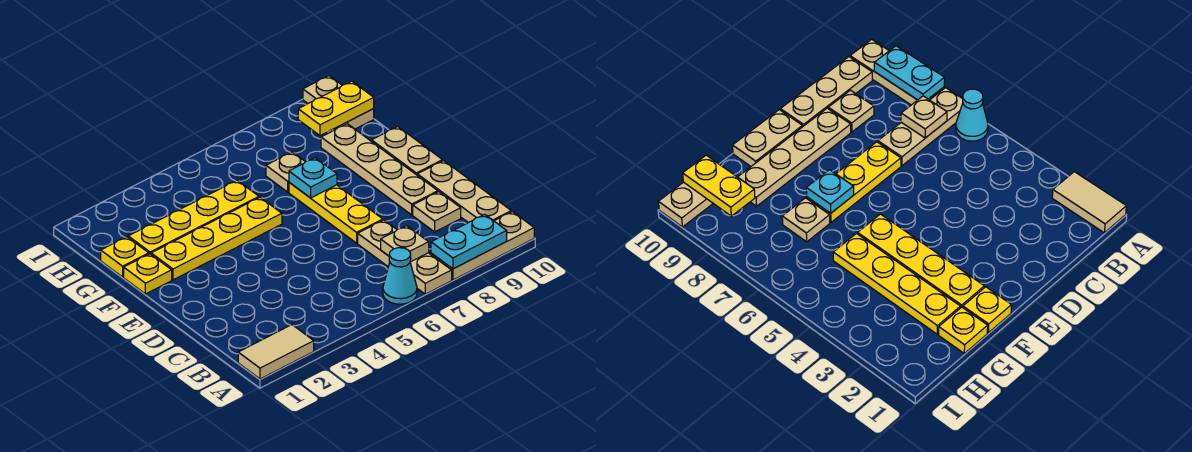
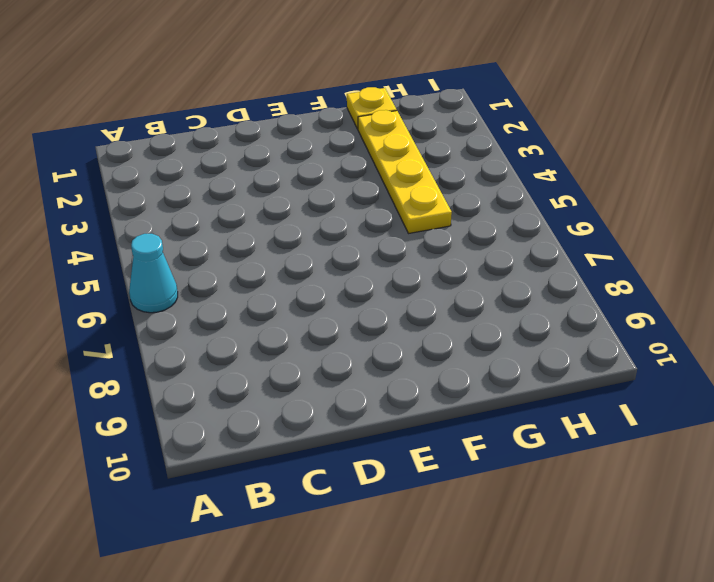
none -> tan 1x2 tile [238,325,314,379]
none -> tan 1x3 plate [358,220,452,294]
none -> tan 1x3 plate [431,212,534,280]

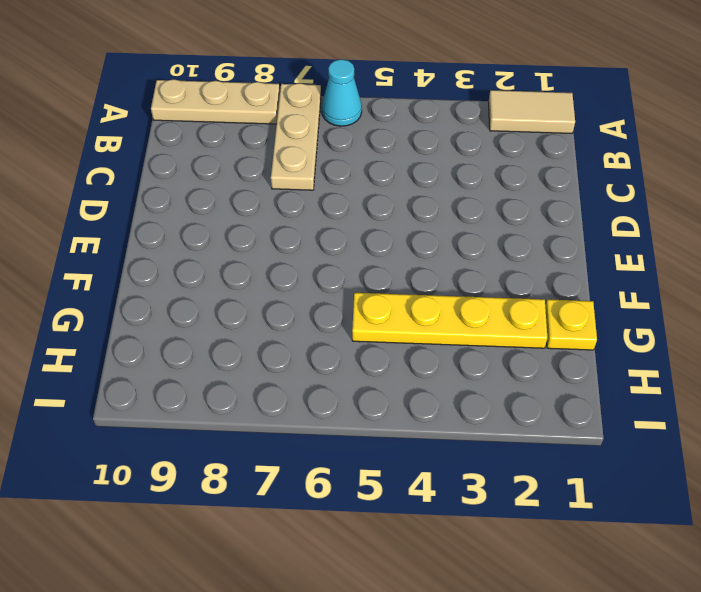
none -> tan 1x3 plate [417,161,511,223]
none -> tan 1x1 plate [413,192,461,232]
none -> yellow 1x3 plate [289,183,383,243]

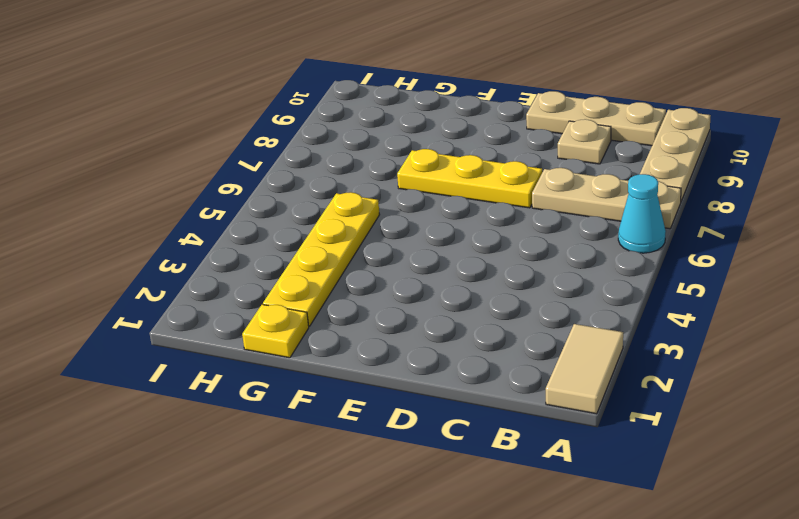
none -> tan 1x4 plate [321,124,438,215]
none -> tan 1x2 plate [372,127,443,175]
none -> yellow 1x1 plate [124,254,172,294]

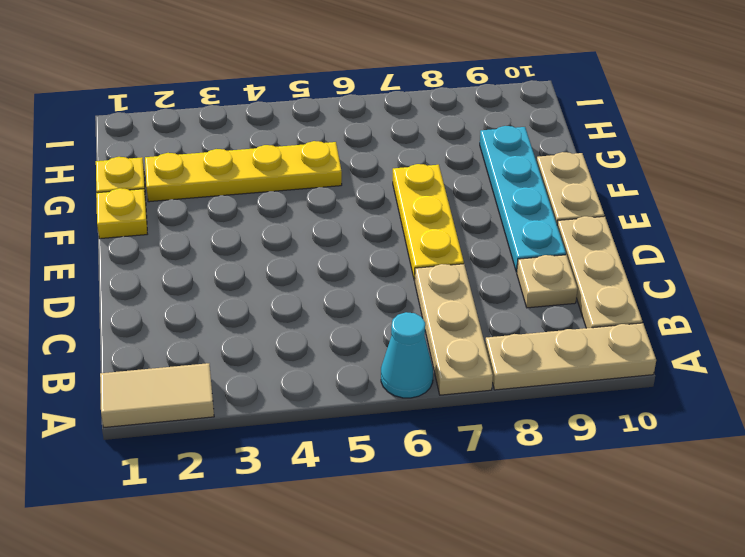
cyan 1x4 plate [480,126,566,272] -> tan 1x4 plate [321,124,438,215]
none -> yellow 1x4 plate [151,197,282,280]
none -> tan 1x1 plate [266,152,305,192]
none -> tan 1x2 plate [303,76,374,129]

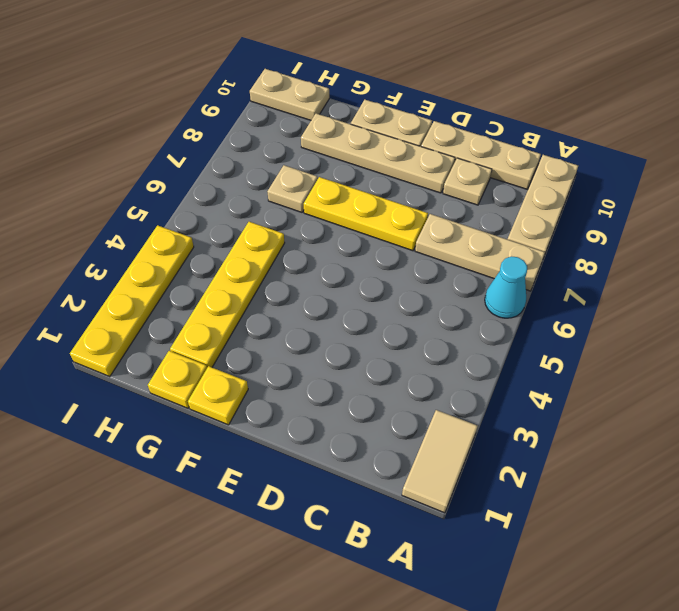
yellow 1x4 plate [70,225,194,376] -> yellow 1x4 plate moved to [151,197,282,280]
none -> cyan 1x2 plate [431,214,507,269]
none -> tan 1x1 plate [381,226,429,262]
none -> cyan 1x1 plate [289,158,337,198]

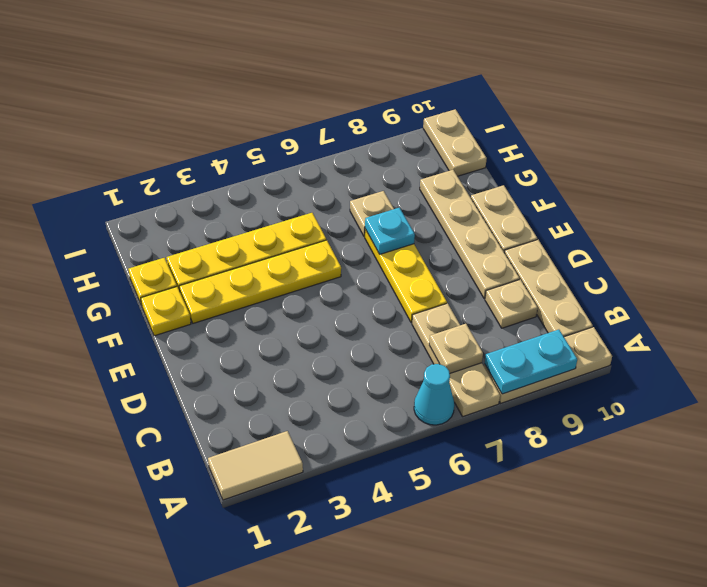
none -> yellow 1x2 plate [298,81,374,136]

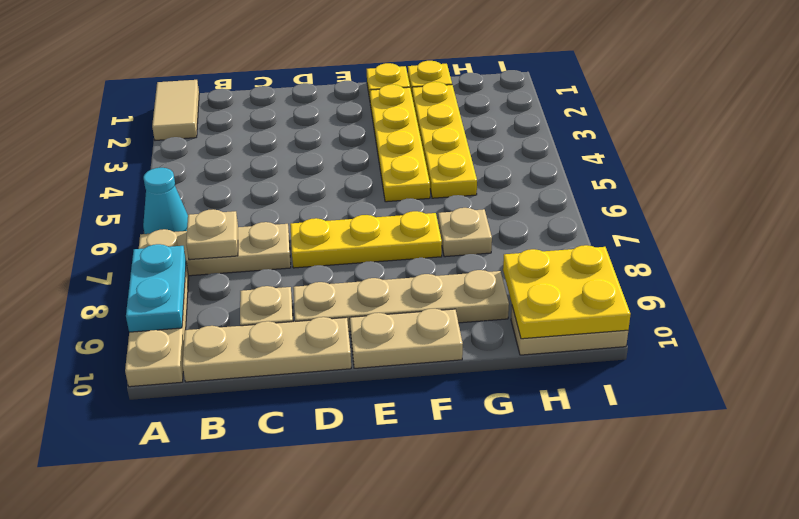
yellow 2x2 plate [503,245,631,339] -> yellow 1x2 plate [298,81,374,136]
none -> cyan 1x1 plate [289,158,337,198]

